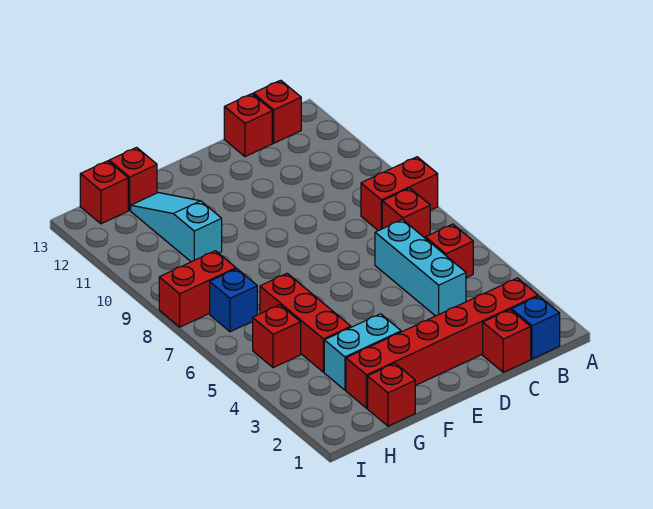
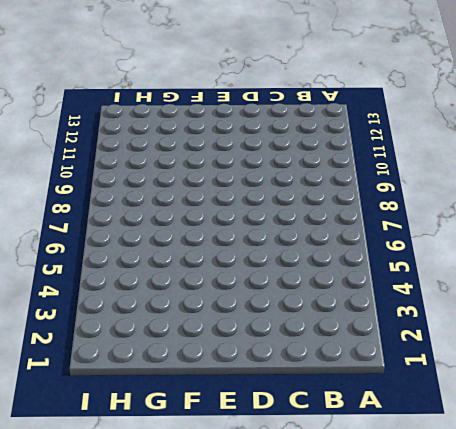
none -> red 1x2 brick [361,157,438,231]
none -> blue 1x1 brick [512,296,560,359]
none -> red 1x6 brick [346,278,538,408]

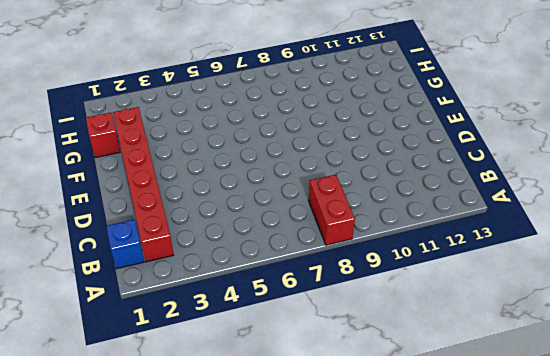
none -> red 1x1 brick [425,224,473,278]
none -> red 1x1 brick [382,188,430,238]
none -> red 1x1 brick [253,80,301,143]

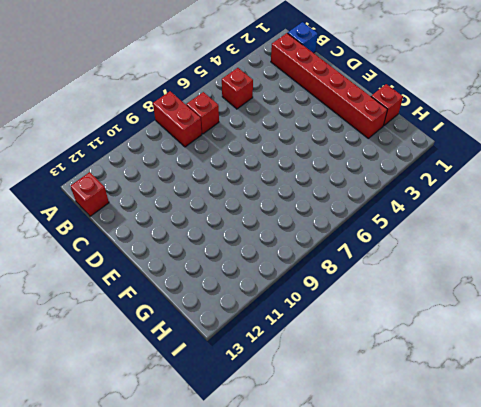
none -> red 1x1 brick [483,310,531,372]
none -> cyan 1x3 brick [375,220,466,316]
none -> red 1x1 brick [224,94,272,157]

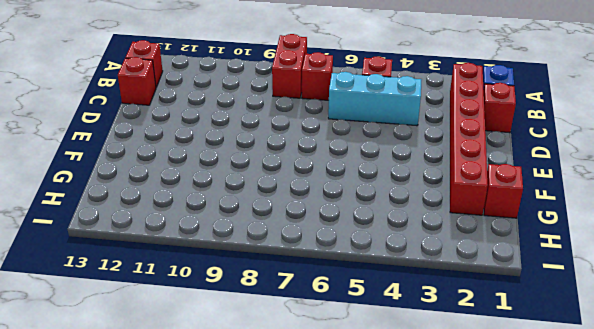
none -> cyan 1x2 brick [324,314,401,390]
none -> red 1x3 brick [260,273,351,372]
none -> cyan 1x3 slope [131,193,222,262]

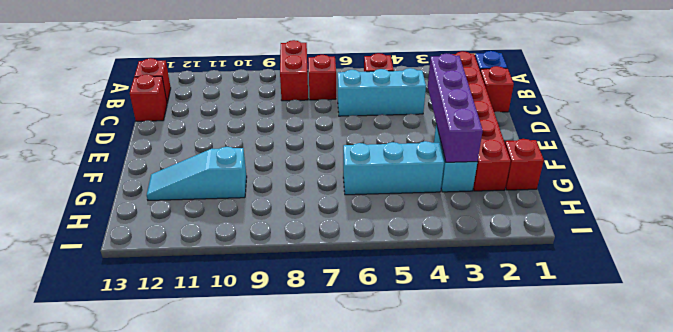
purple 1x4 brick [428,53,483,162] -> none
cyan 1x3 brick [343,141,444,195] -> red 1x3 brick [260,273,351,372]
none -> red 1x1 brick [109,147,157,210]
none -> red 1x1 brick [253,305,301,368]
none -> blue 1x1 brick [210,269,257,332]

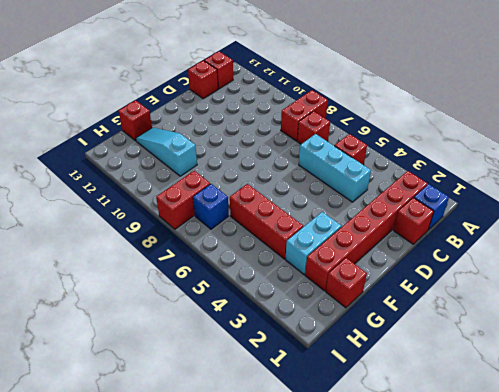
none -> red 1x1 brick [253,305,301,368]
none -> red 1x1 brick [80,161,128,224]

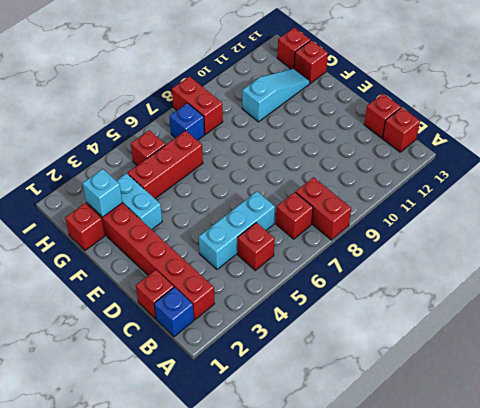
cyan 1x1 brick [83,169,122,217] -> none

